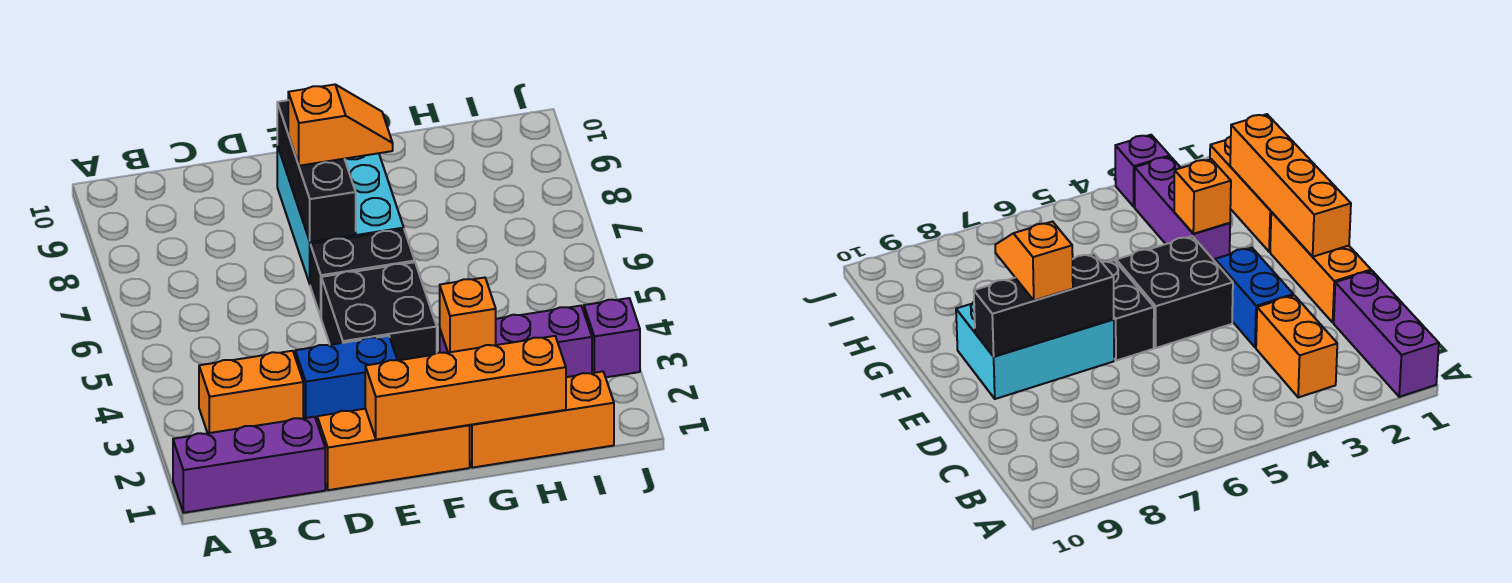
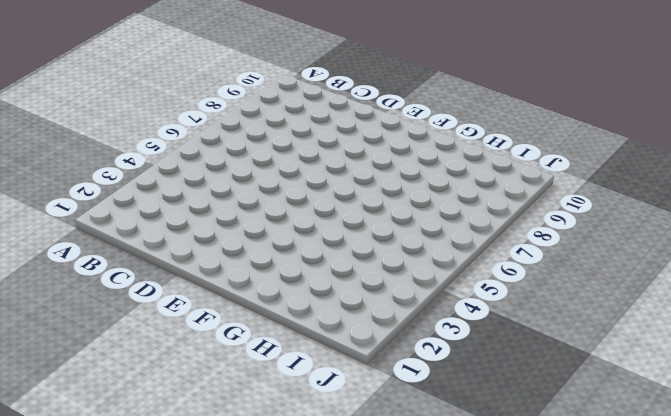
none -> purple 1x3 brick [173,417,325,513]
none -> orange 1x2 brick [199,351,303,433]
none -> orange 1x3 brick [317,409,470,490]

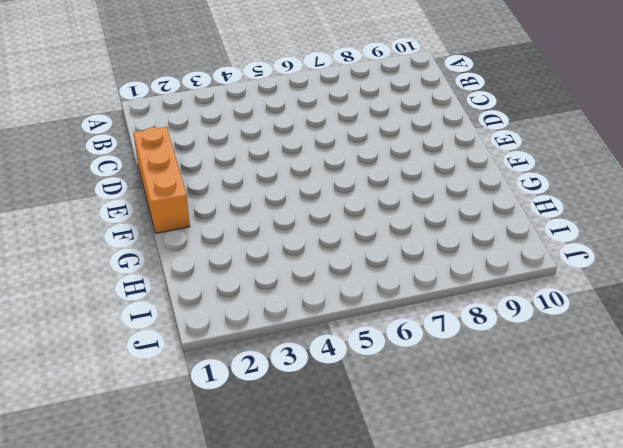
none -> purple 1x3 brick [173,417,325,513]
none -> orange 1x2 brick [199,351,303,433]
none -> blue 1x2 brick [295,336,397,421]

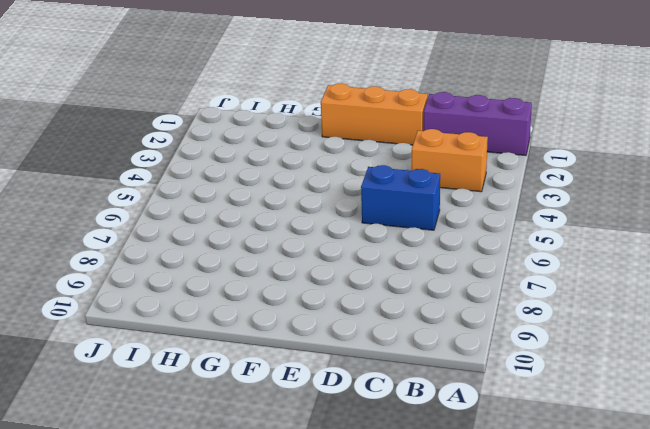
blue 1x2 brick [361,165,440,230] -> blue 1x2 brick moved to [295,336,397,421]
none -> black 2x2 brick [321,262,437,360]
none -> black 1x2 brick [310,229,415,317]
none -> cyan 2x3 brick [277,146,404,284]

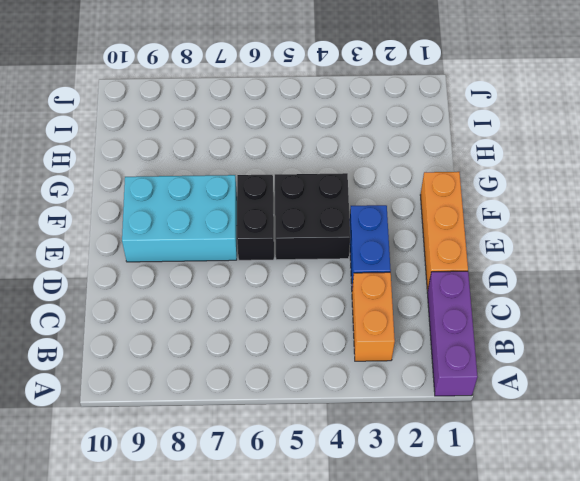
none -> orange 1x3 brick [470,372,614,468]
none -> purple 1x3 brick [440,306,592,377]
none -> purple 1x1 brick [584,298,640,377]

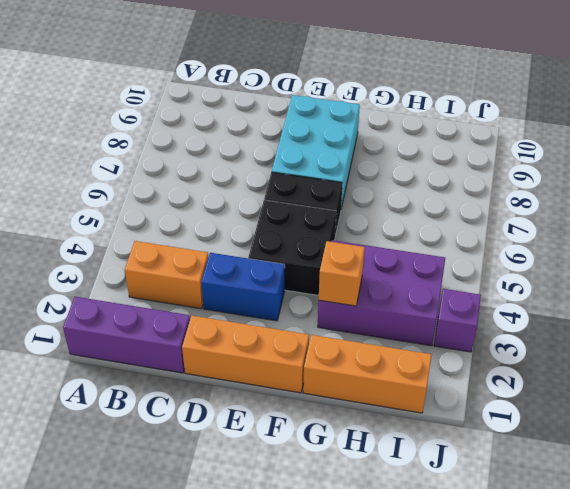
purple 2x3 brick [318,240,445,346] -> purple 1x3 brick [440,306,592,377]
none -> orange 1x4 brick [365,336,566,440]
none -> black 1x3 brick [277,100,356,242]
none -> orange 1x2 slope [288,85,393,166]

